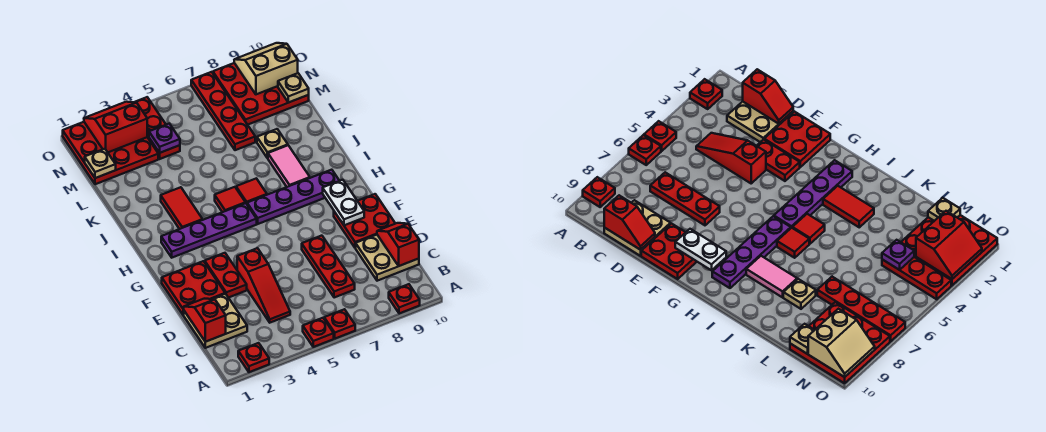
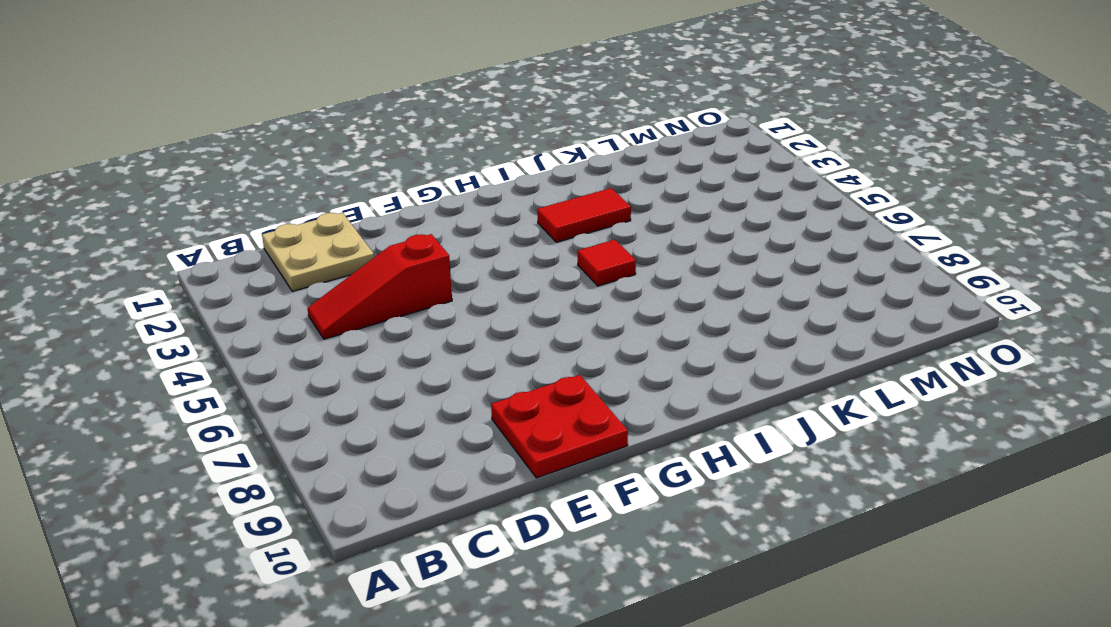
none -> red 1x1 plate [238,343,269,372]
none -> red 1x1 plate [303,318,334,347]
none -> red 1x1 plate [324,309,355,339]
none -> red 1x1 plate [389,284,420,313]

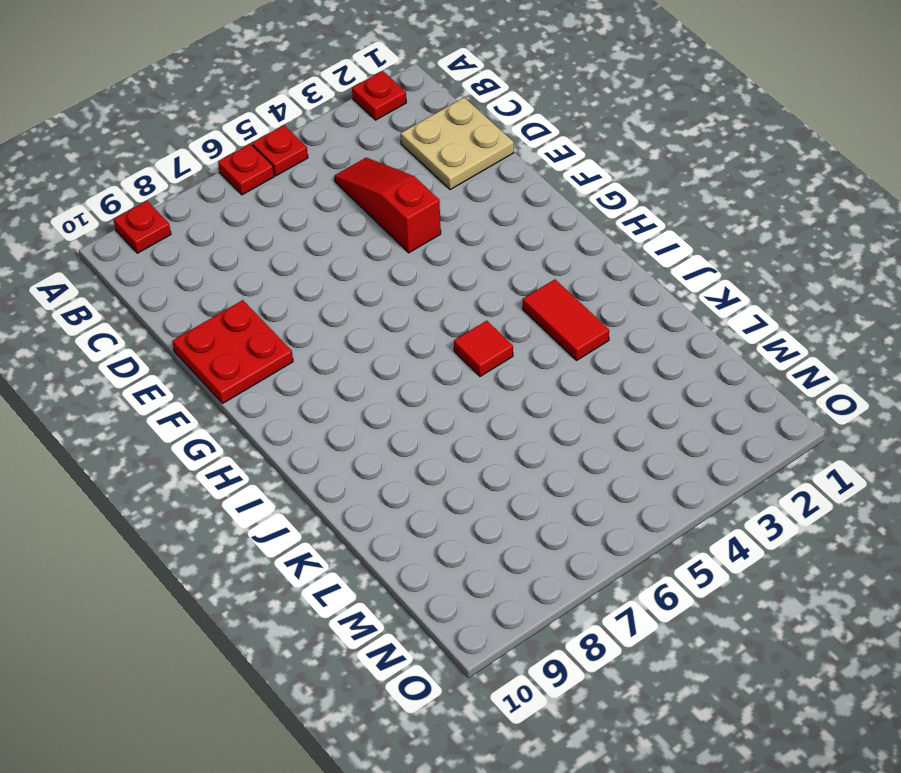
none -> red 1x3 plate [302,236,355,298]
none -> tan 2x2 plate [356,235,419,281]
none -> red 2x2 plate [162,261,225,315]
none -> red 1x2 plate [205,253,247,298]

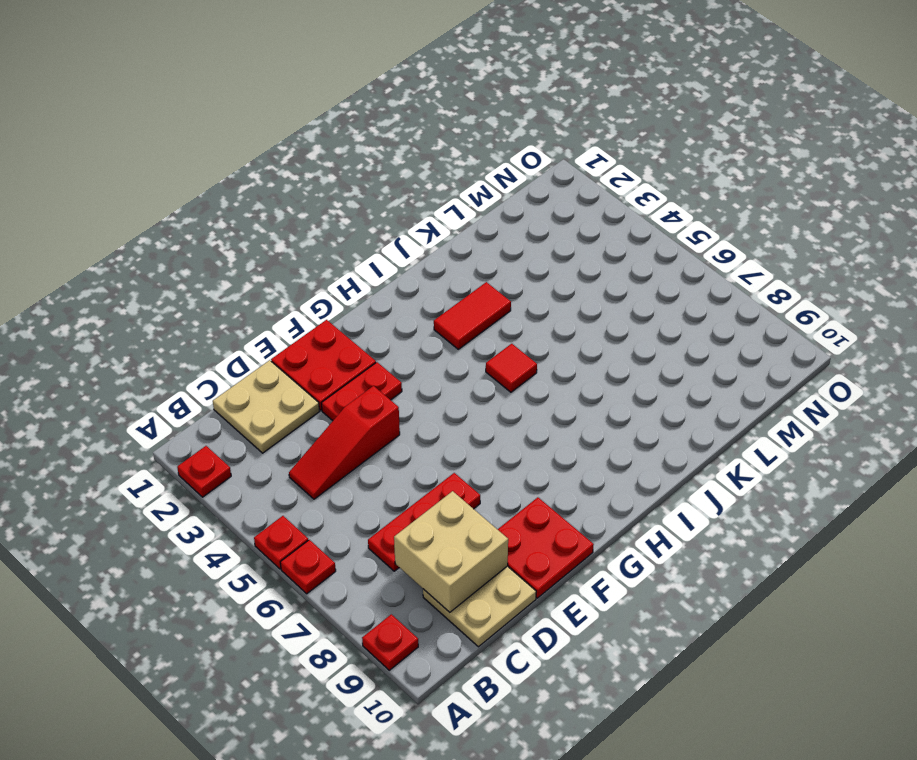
tan 2x2 brick [394,491,508,612] -> none
none -> purple 1x4 plate [161,203,257,258]
none -> purple 1x4 plate [247,170,339,224]
none -> red 1x1 tile [236,178,267,204]
none -> pink 1x2 tile [268,145,310,187]

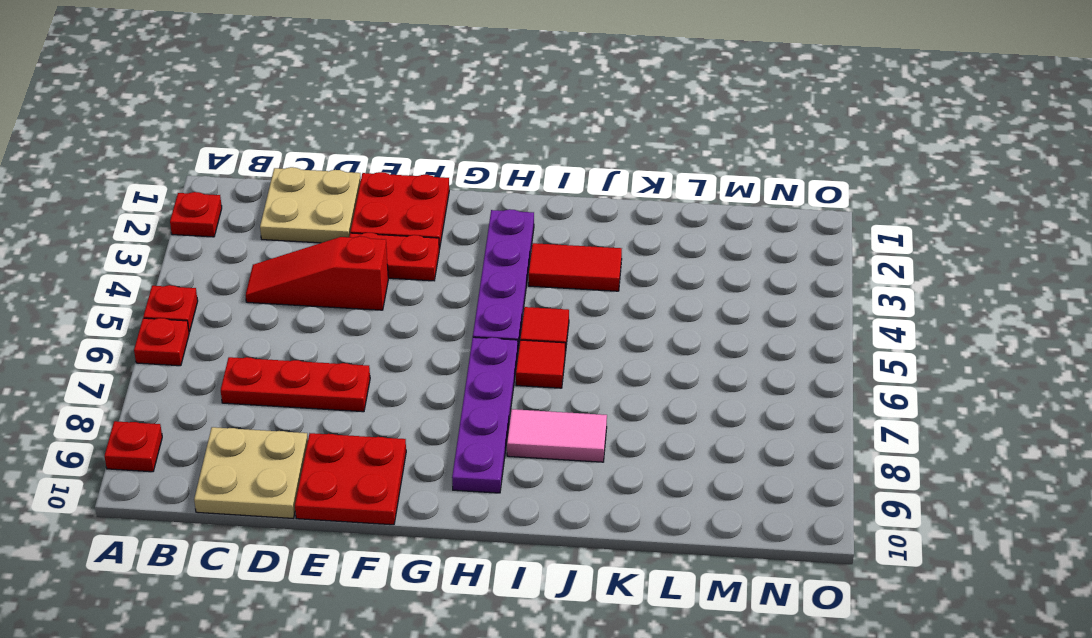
none -> tan 1x1 plate [257,129,288,158]
none -> red 1x4 plate [191,72,255,150]
none -> red 3x3 plate [63,122,158,184]
none -> red 1x3 plate [136,97,180,159]

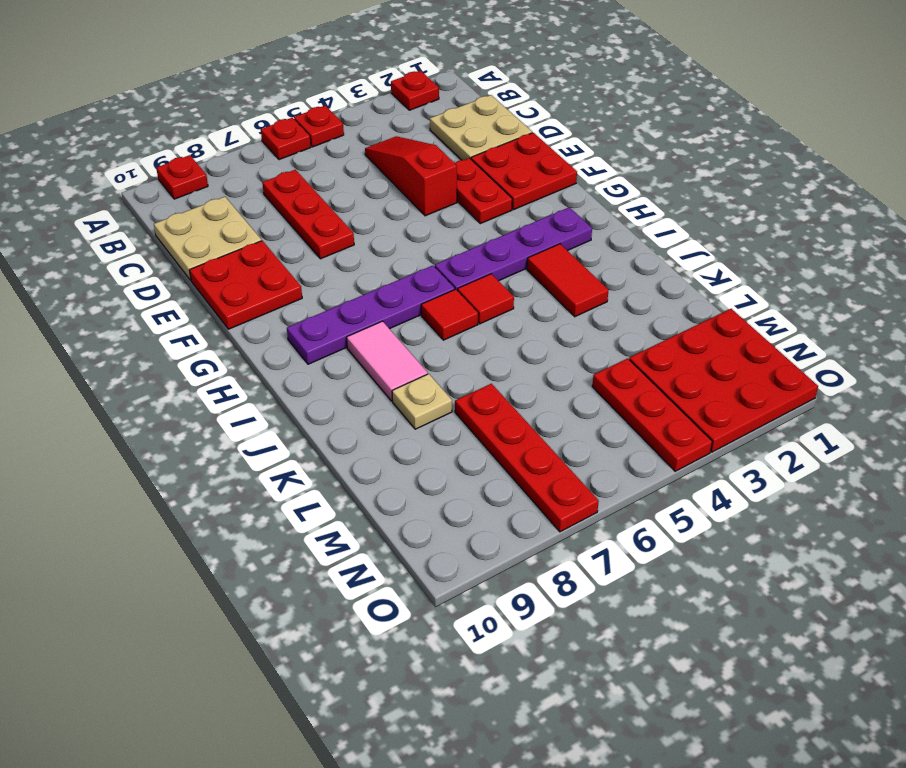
none -> red 3x3 plate [213,63,309,125]
none -> red 1x2 slope [183,299,226,342]
none -> red 1x2 slope [377,223,419,266]
none -> white 1x2 plate [323,180,364,225]

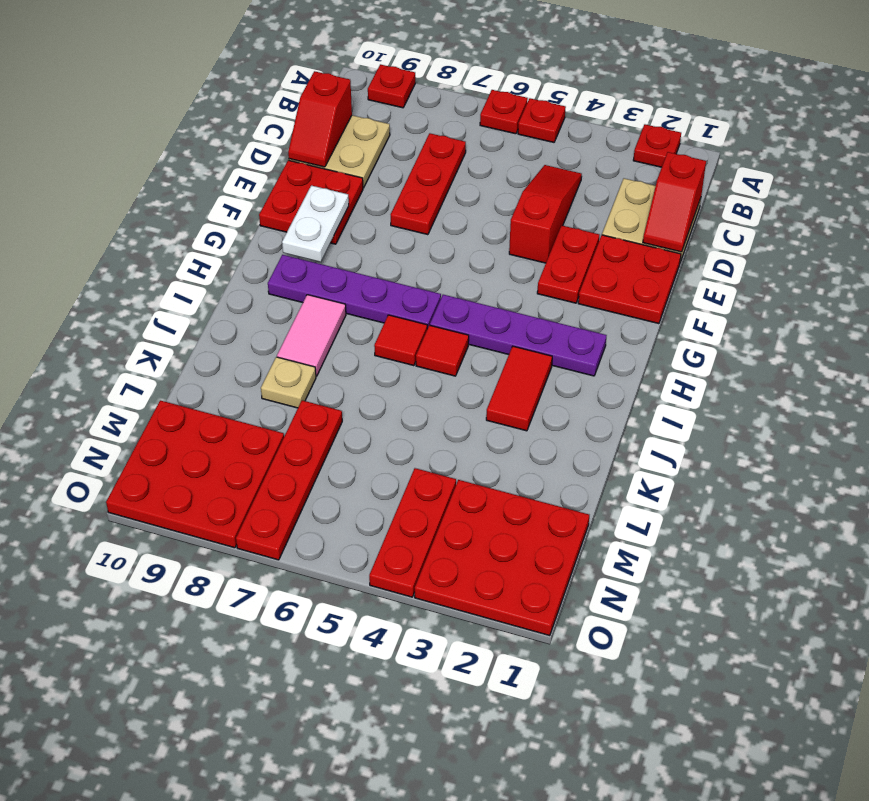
none -> tan 1x1 plate [85,149,116,178]
none -> purple 1x1 plate [149,124,180,153]
none -> tan 1x1 plate [278,73,309,103]
none -> red 2x2 slope [84,102,147,152]

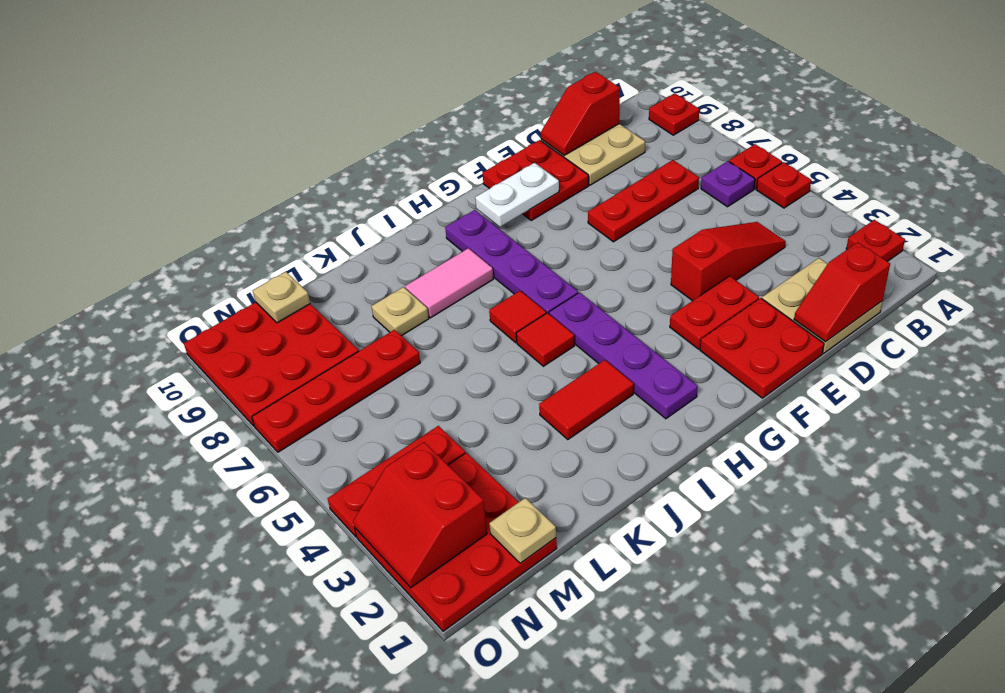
purple 1x1 plate [701,161,755,207] -> purple 1x1 plate moved to [149,124,180,153]
none -> tan 2x2 slope [234,43,298,94]

